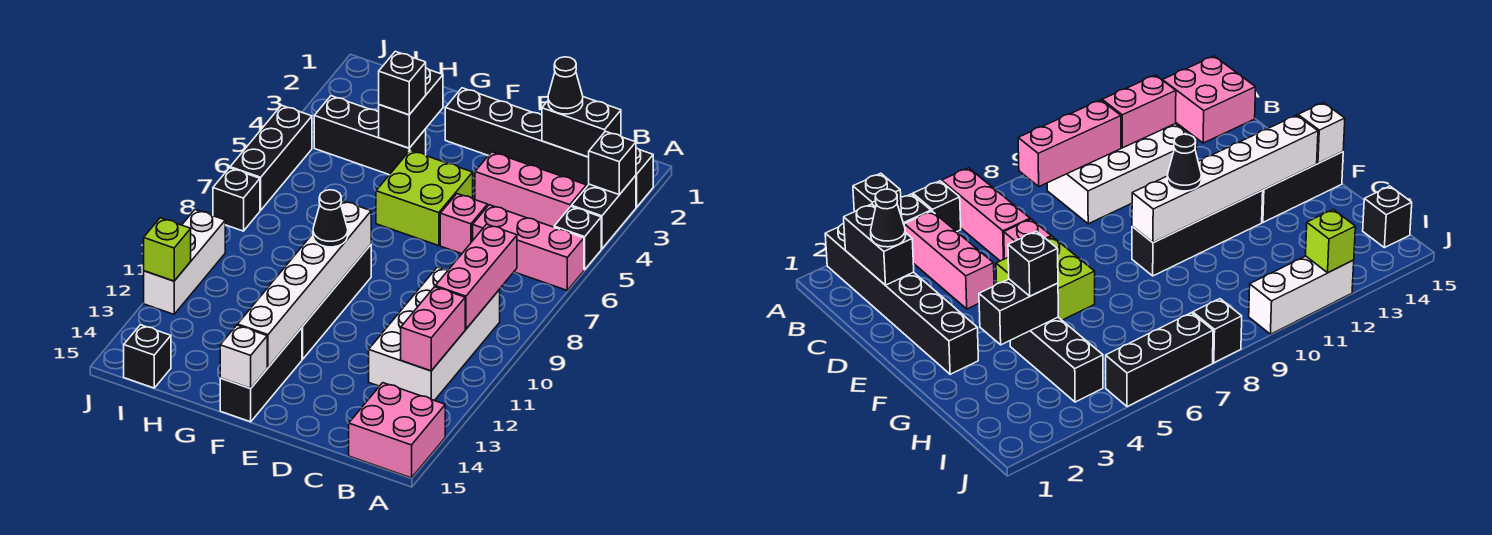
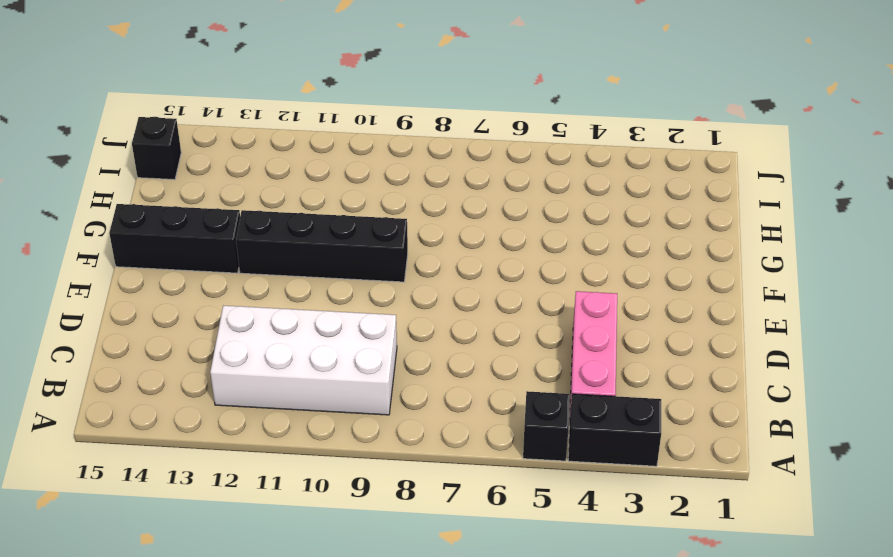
none -> black 1x6 brick [445,88,653,207]
none -> pink 1x3 brick [473,205,584,290]
none -> pink 2x2 brick [349,383,445,478]

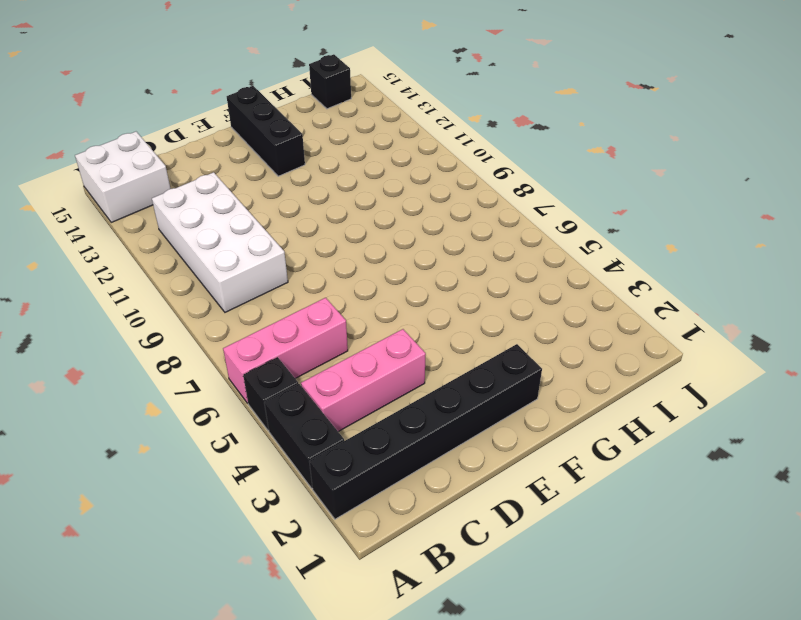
white 2x2 brick [75,132,170,222] -> pink 2x2 brick [349,383,445,478]
none -> pink 1x1 brick [440,194,488,254]
none -> lime 2x2 brick [376,150,473,246]
none -> black 1x4 brick [302,245,371,359]

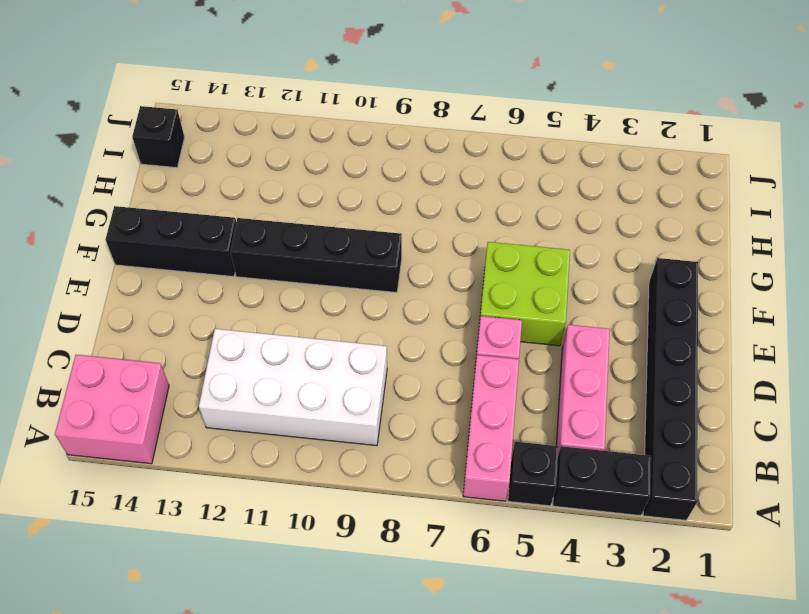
none -> black 1x3 brick [314,96,426,175]
none -> black 1x3 brick [230,105,312,210]
none -> black 1x1 brick [213,168,260,231]

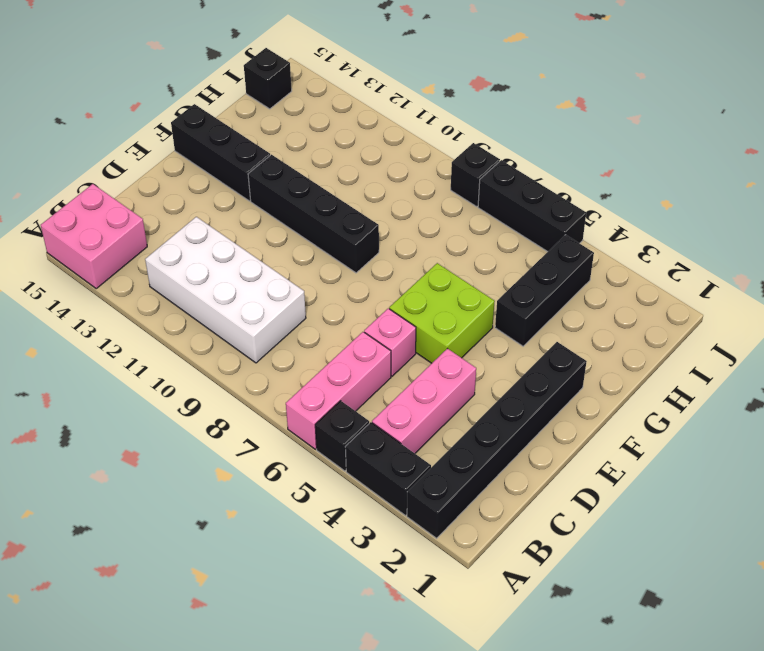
none -> white 1x3 brick [144,210,225,314]
none -> black 1x1 brick [589,131,636,195]
none -> black 1x2 brick [542,97,621,157]

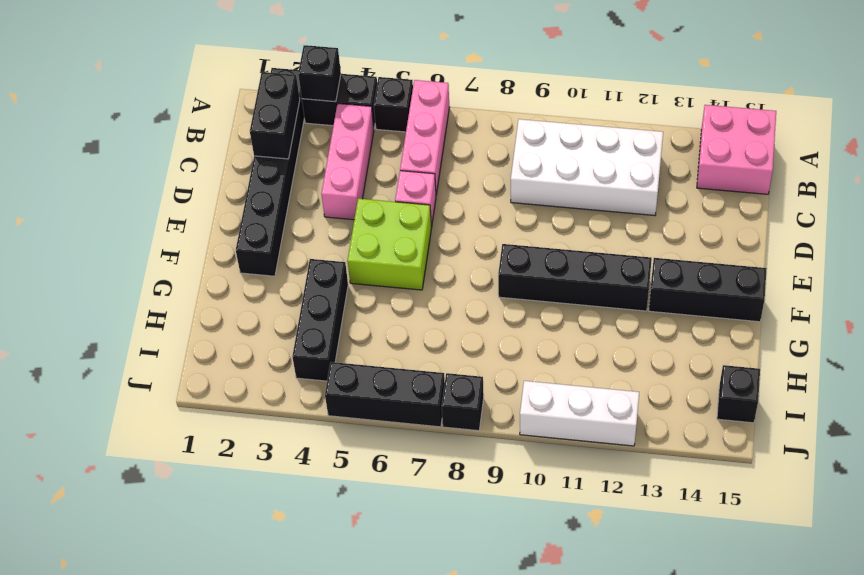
none -> pink 1x3 brick [435,224,517,329]
none -> pink 1x2 brick [401,287,465,371]
none -> white 1x6 brick [238,200,371,368]

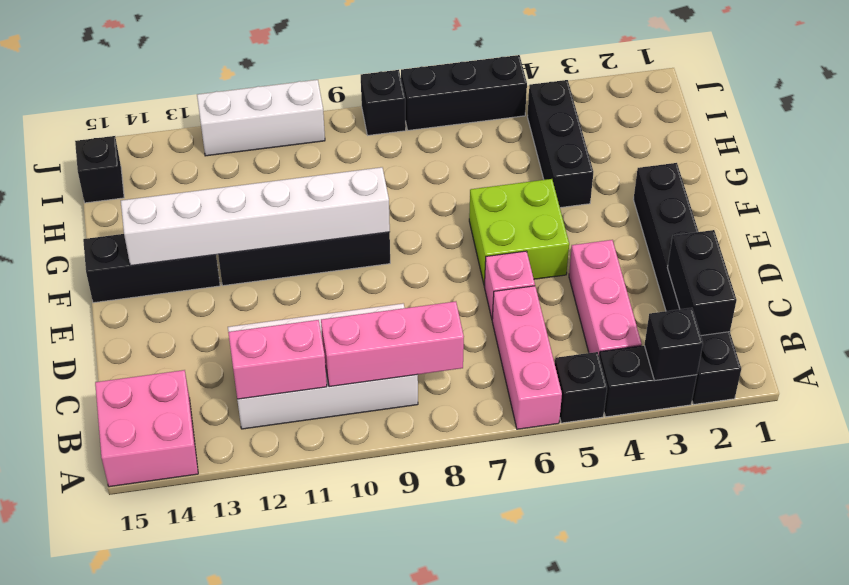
none -> white 1x1 brick [220,325,267,388]
none -> black 1x2 brick [379,68,443,148]
none -> lime 1x1 brick [144,218,191,281]

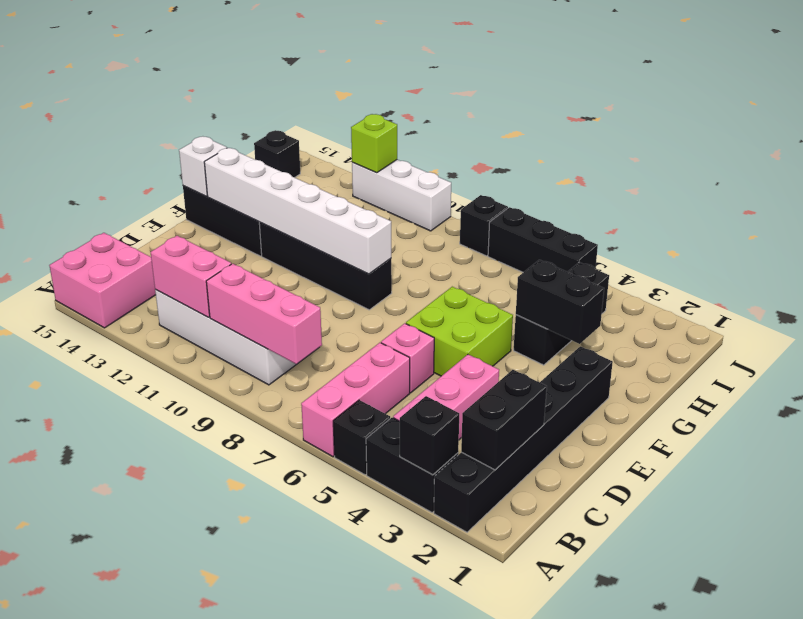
none -> black 1x1 cone [548,57,583,114]
none -> black 1x1 cone [313,190,348,247]
none -> black 1x1 brick [379,51,426,115]

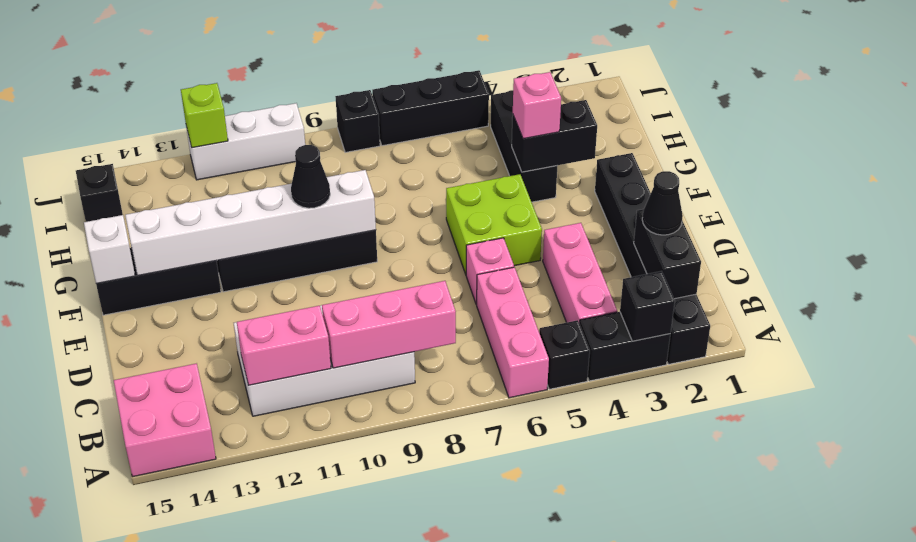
pink 1x1 brick [513,72,561,139] -> black 1x1 brick [379,51,426,115]

